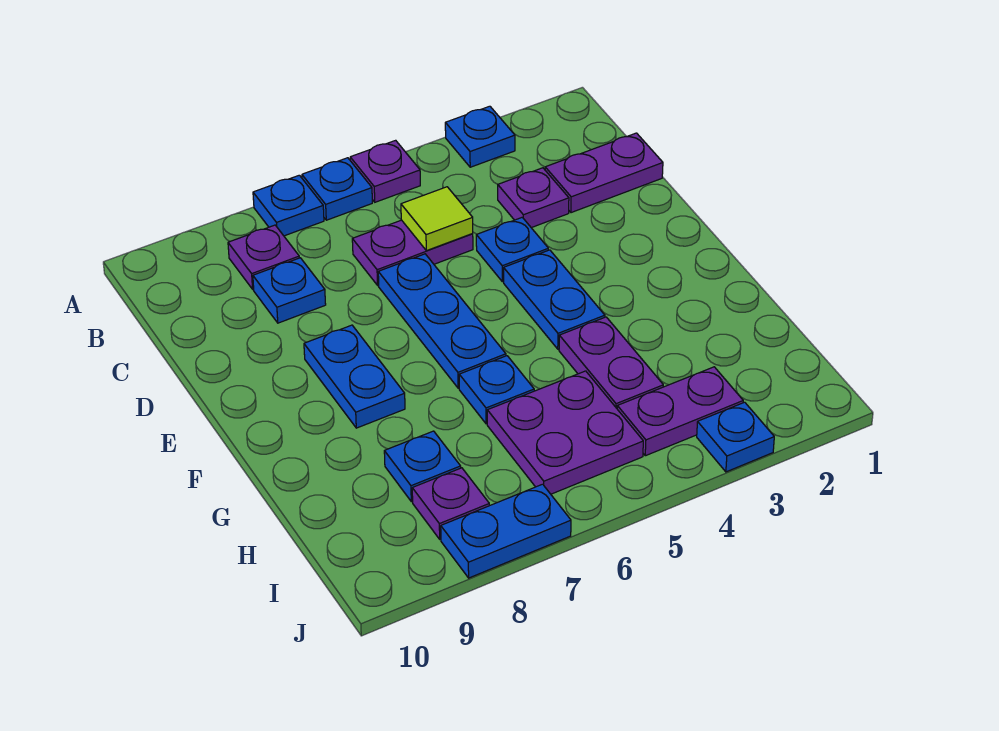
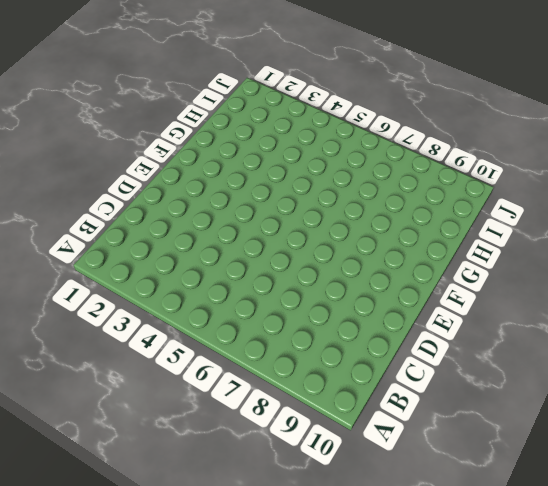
none -> blue 1x1 plate [445,106,515,167]
none -> purple 1x1 plate [350,140,420,202]
none -> blue 1x1 plate [302,158,372,220]

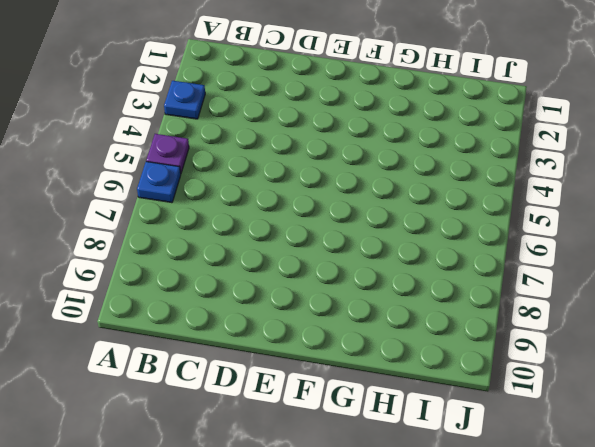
none -> blue 1x1 plate [253,175,324,236]
none -> purple 1x1 plate [228,225,299,289]
none -> purple 1x2 plate [545,133,663,213]

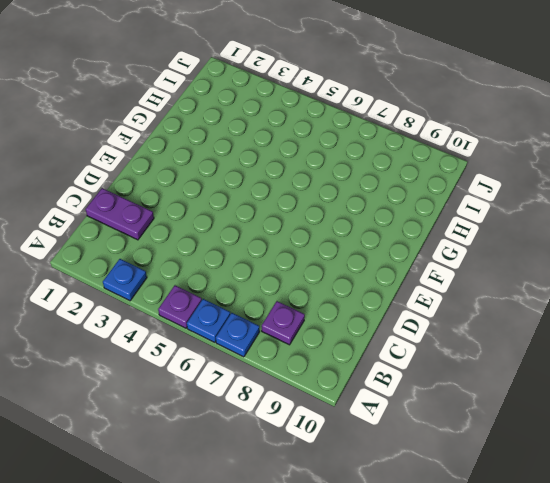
none -> purple 1x1 plate [498,168,569,228]
none -> purple 1x2 plate [352,220,473,285]
none -> blue 1x1 plate [253,258,326,323]

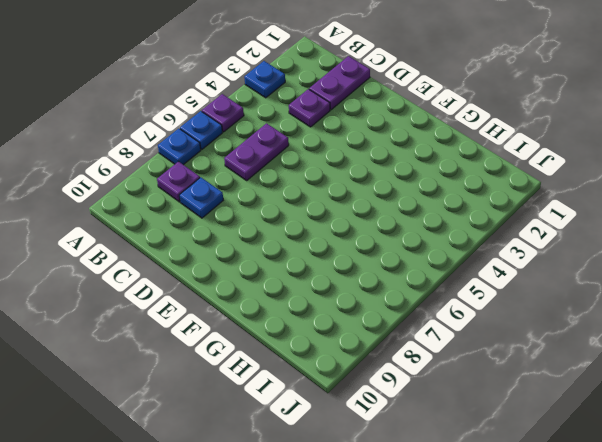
none -> blue 1x1 plate [476,217,548,282]
none -> blue 1x3 plate [378,254,506,388]
none -> blue 1x2 plate [504,250,605,349]

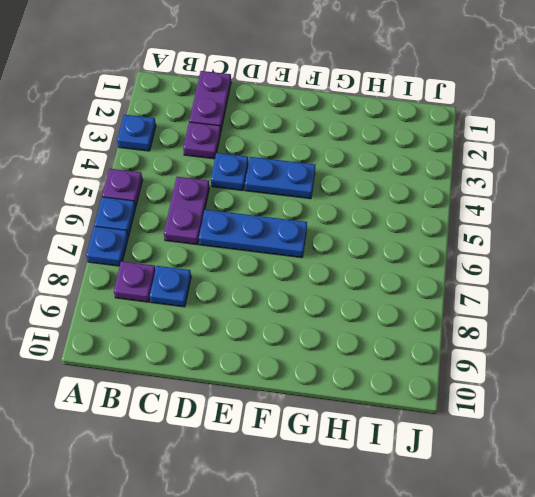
none -> blue 1x2 plate [304,325,405,428]
none -> purple 1x2 plate [559,317,663,408]
none -> blue 1x1 plate [459,356,534,424]

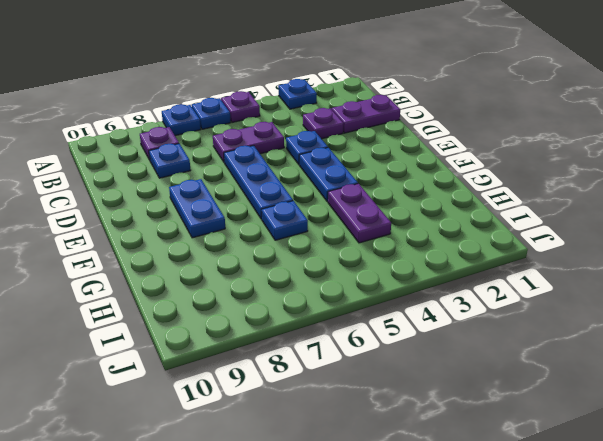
none -> purple 2x2 plate [487,371,643,494]
none -> blue 1x1 plate [384,431,461,502]
none -> purple 1x2 plate [617,367,743,456]

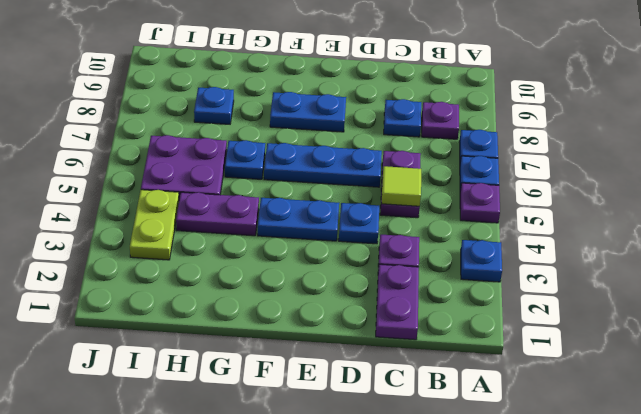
lime 1x2 plate [130,190,179,260] -> purple 1x2 plate [617,367,743,456]
none -> purple 1x1 plate [412,468,489,539]
none -> blue 1x1 plate [697,402,774,472]
none -> blue 1x2 plate [441,484,571,578]

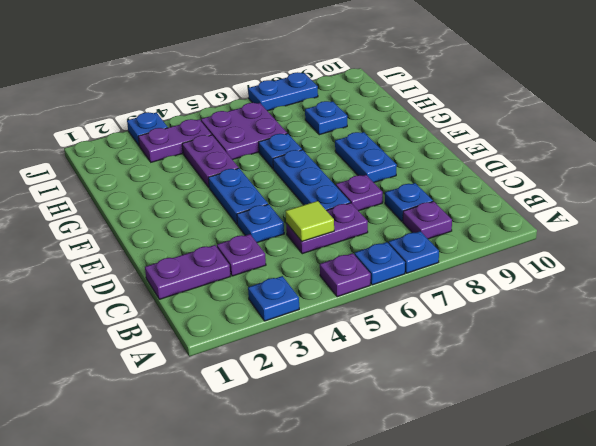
purple 1x1 plate [336,175,383,211] -> purple 1x1 plate moved to [412,468,489,539]

